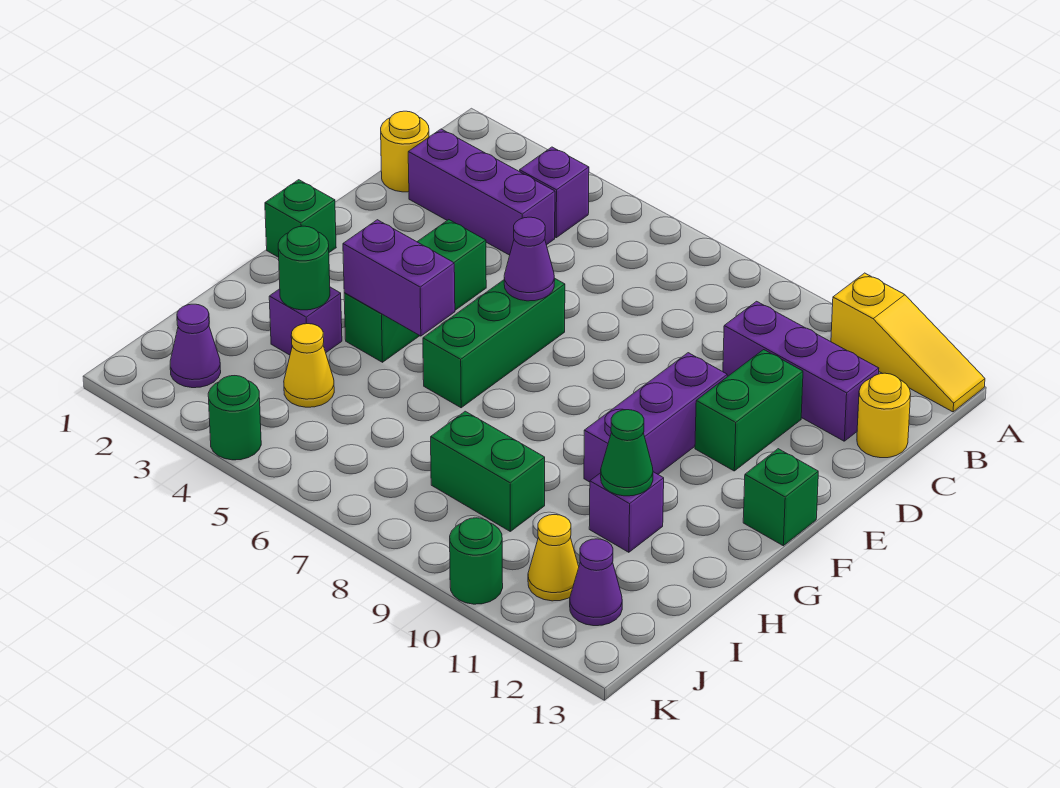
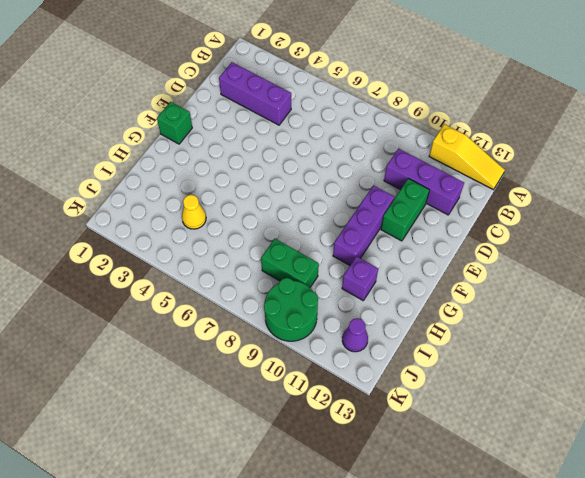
green 2x2 round brick [264,278,318,341] -> green 1x1 round brick [450,518,503,604]
none -> purple 1x1 brick [520,147,589,238]
none -> yellow 1x1 round brick [381,111,429,192]
none -> yellow 1x1 round brick [857,373,911,458]

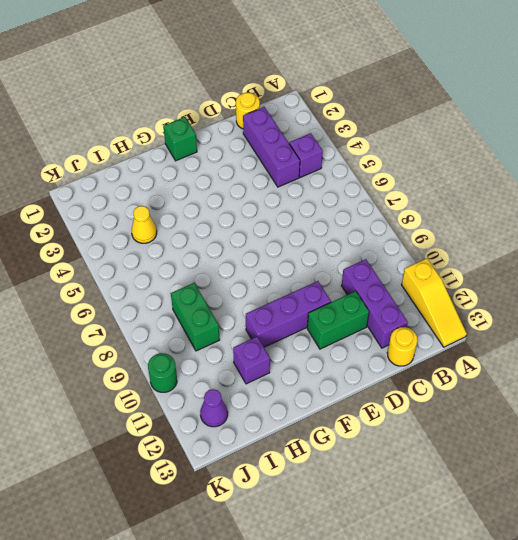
none -> green 1x3 brick [344,220,486,362]
none -> green 1x3 brick [423,279,565,408]
none -> green 1x1 brick [743,449,818,546]

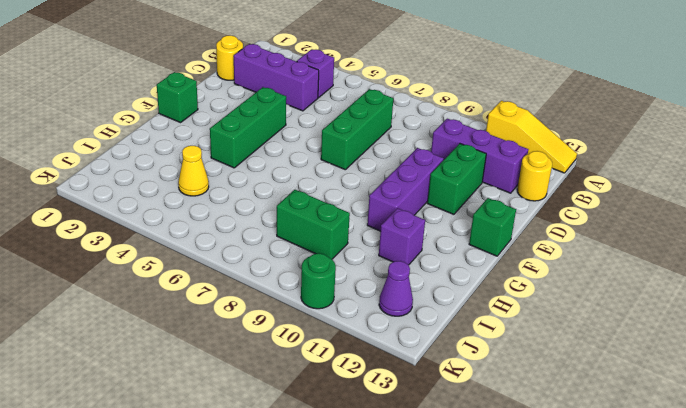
green 1x3 brick [321,89,393,170] -> green 1x3 brick moved to [423,279,565,408]
none -> purple 1x1 brick [269,287,342,355]
none -> purple 1x1 cone [170,304,221,388]
none -> yellow 1x1 cone [528,515,579,601]

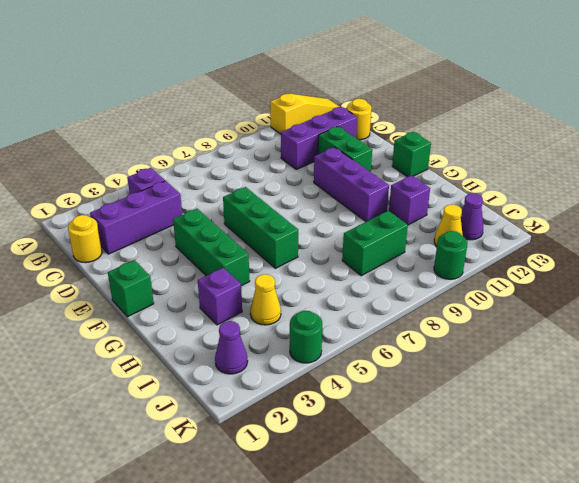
none -> purple 1x1 cone [504,217,555,301]
none -> purple 1x2 brick [343,220,455,336]
none -> green 1x1 round brick [278,226,330,310]

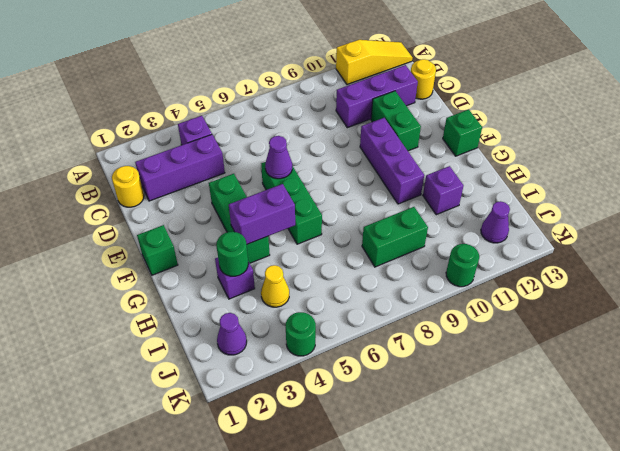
none -> yellow 1x1 cone [528,515,579,601]
none -> green 1x1 cone [601,410,653,496]

